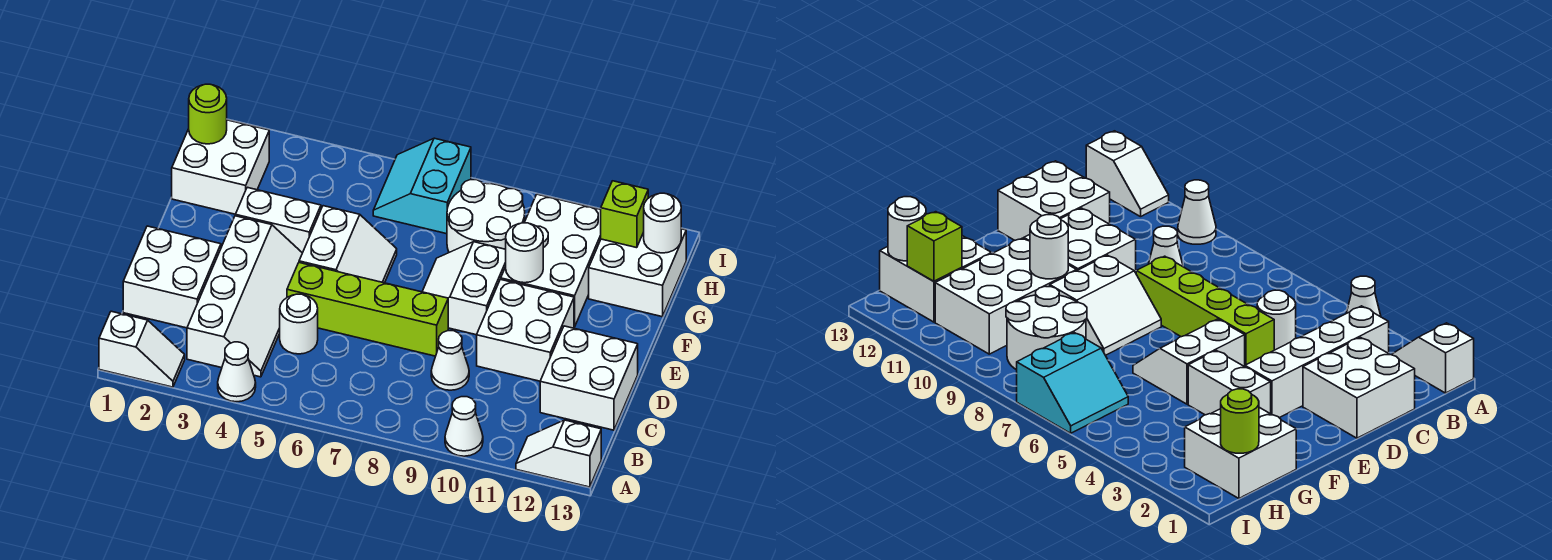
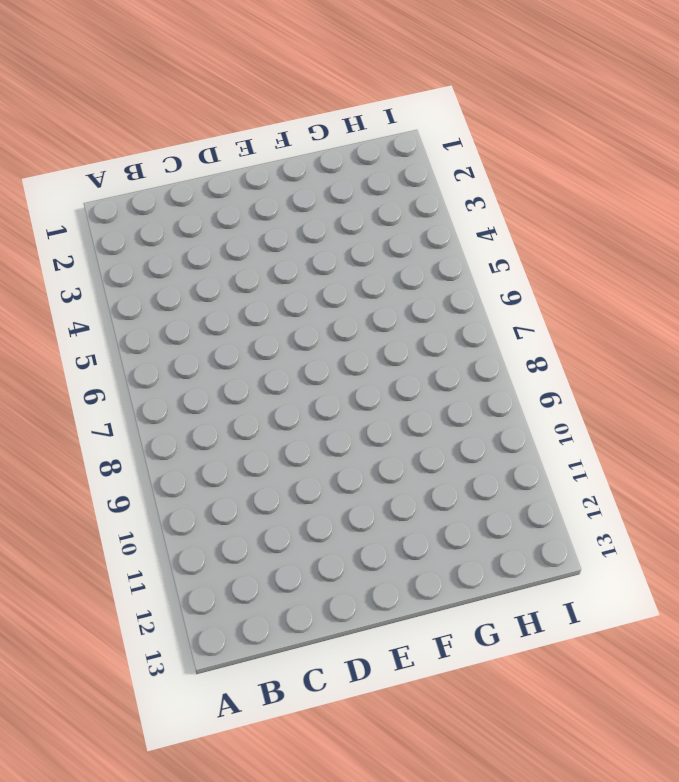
none -> white 1x2 slope [99,311,185,387]
none -> white 1x1 cone [218,342,256,402]
none -> white 1x1 cone [445,397,483,456]

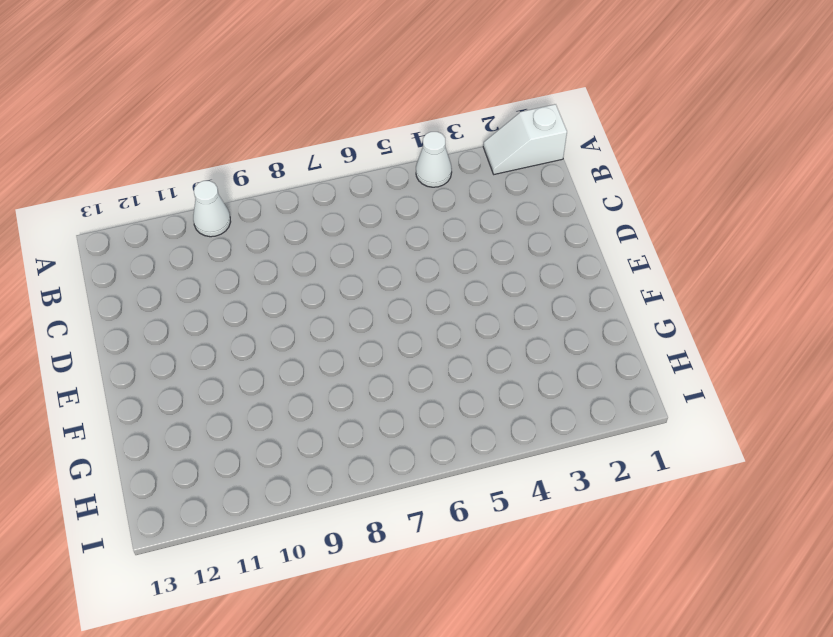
none -> white 1x2 slope [516,420,601,487]
none -> white 2x4 slope [187,216,302,377]
none -> white 2x2 brick [123,226,221,328]

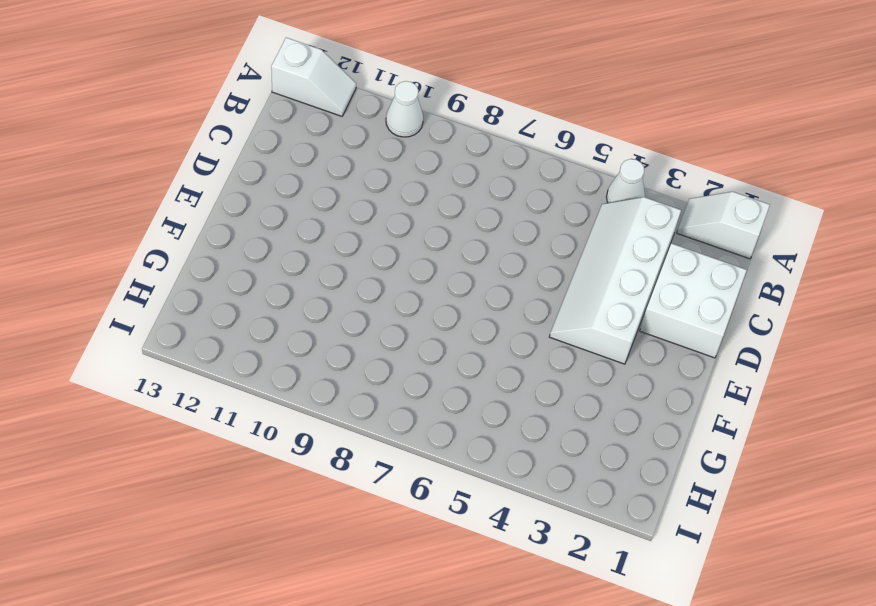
none -> white 1x1 round brick [280,294,318,354]
none -> white 1x1 cone [431,331,469,390]
none -> white 2x2 brick [540,326,638,430]

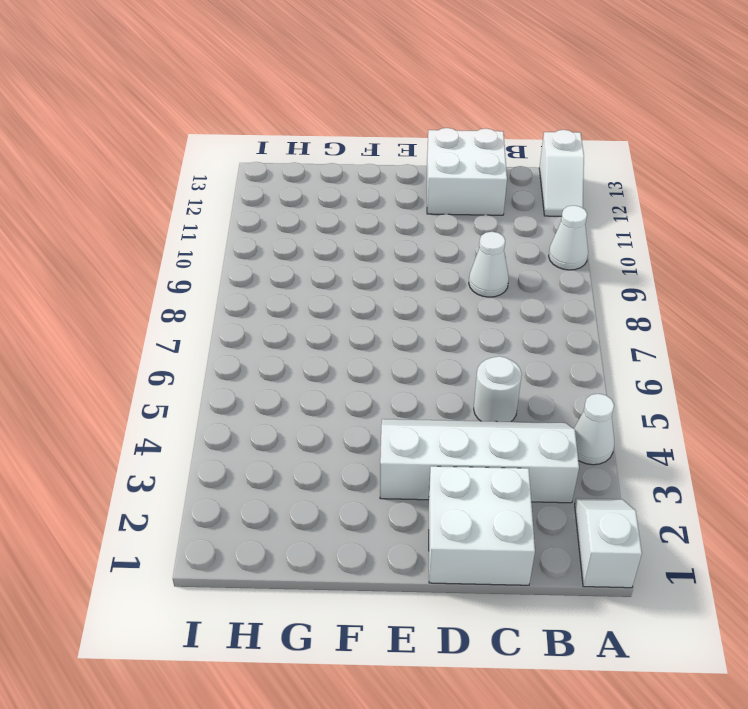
none -> lime 1x4 brick [287,263,448,356]
none -> white 2x2 brick [477,279,574,381]
none -> white 2x2 slope [299,206,397,283]

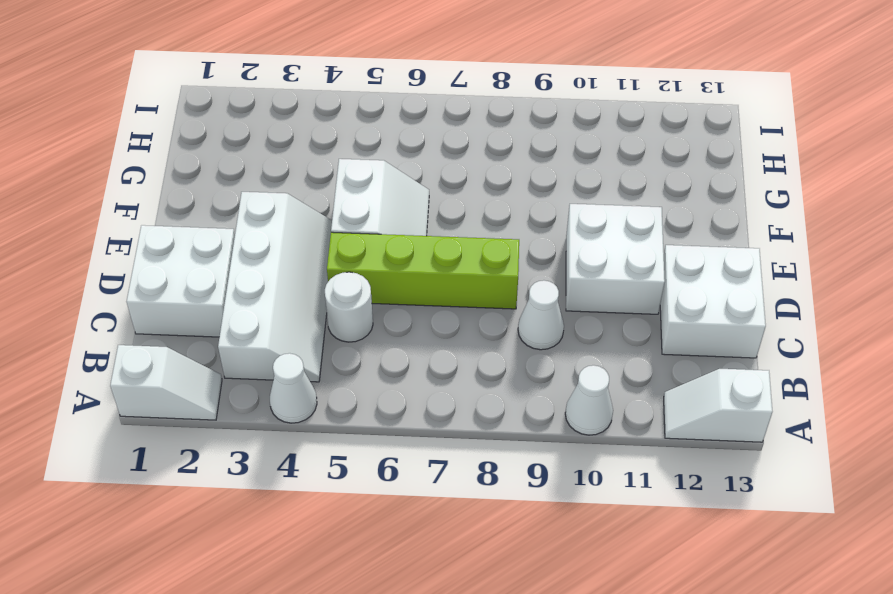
none -> white 2x2 slope [422,242,506,335]
none -> white 1x2 brick [235,187,321,253]
none -> white 2x3 brick [501,194,601,327]

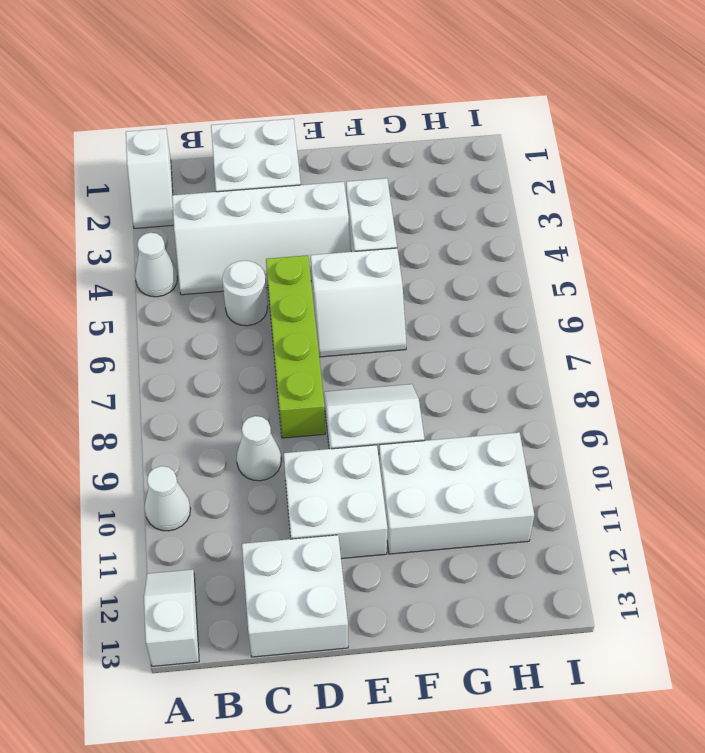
none -> white 2x2 brick [172,120,269,214]
none -> white 2x2 round brick [447,179,525,252]
none -> white 2x2 brick [589,229,686,317]

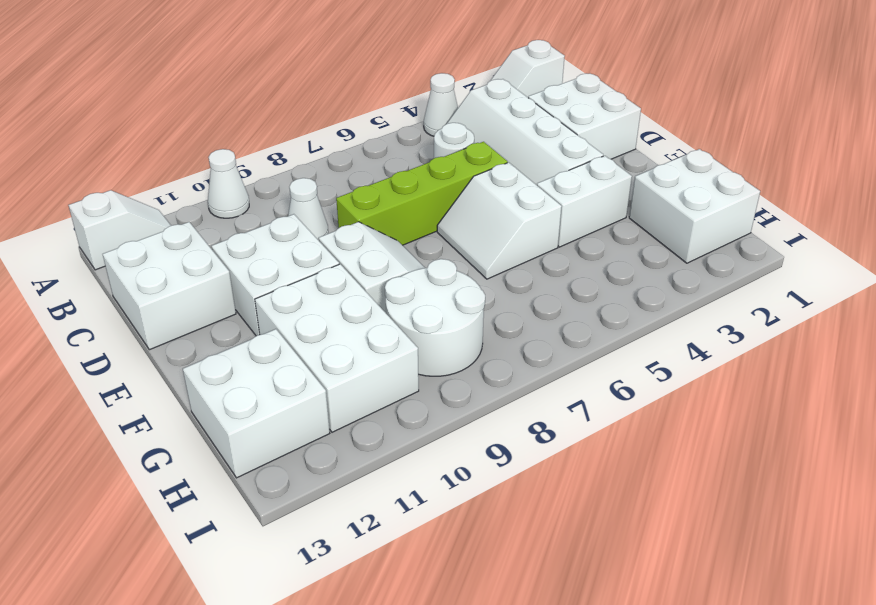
none -> cyan 2x2 slope [373,138,471,234]
none -> white 1x1 round brick [506,223,543,283]
none -> lime 1x1 round brick [189,84,227,144]

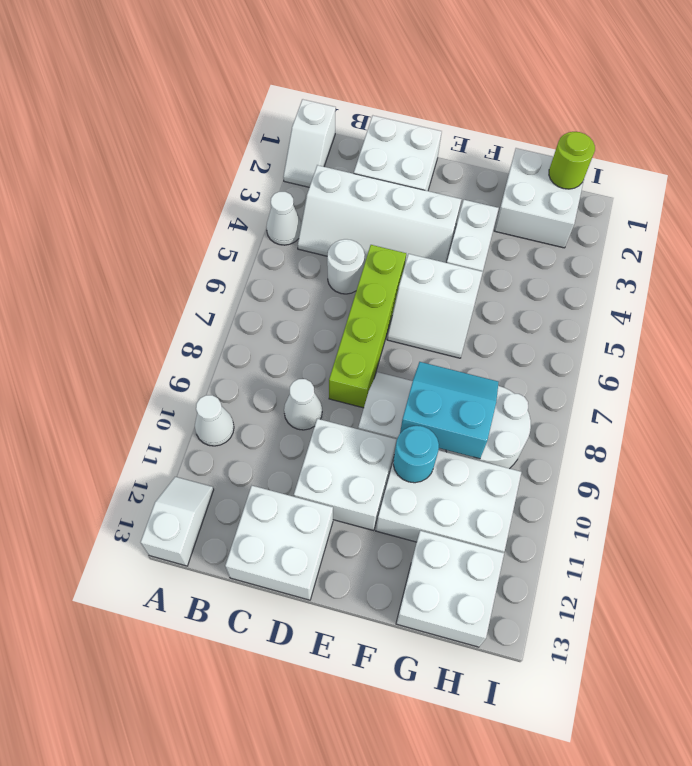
cyan 2x2 slope [400,362,499,459] -> cyan 2x2 slope moved to [373,138,471,234]
cyan 1x1 round brick [393,426,439,483] -> white 1x1 round brick [506,223,543,283]
none -> lime 1x1 brick [601,181,648,248]
none -> white 1x1 round brick [644,193,681,253]

